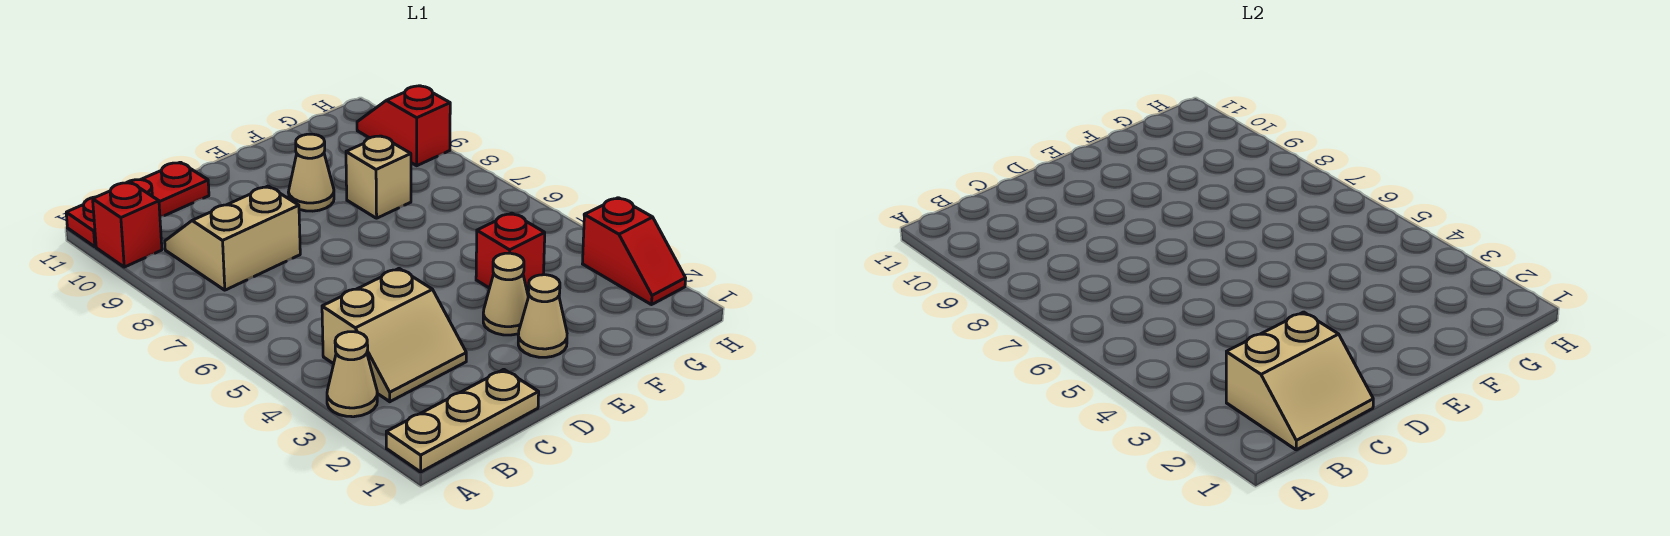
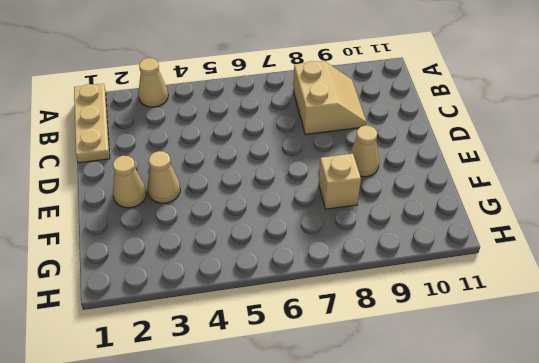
none -> red 1x1 brick [93,182,162,267]
none -> red 1x3 plate [66,162,209,247]
none -> tan 2x2 slope [322,269,466,402]

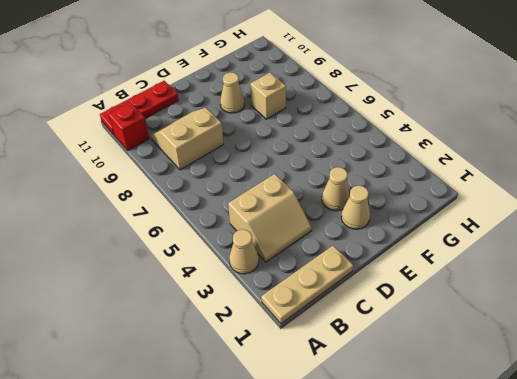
none -> red 1x1 brick [476,213,545,290]
none -> red 1x2 slope [583,198,686,305]
none -> red 1x2 slope [357,86,450,166]

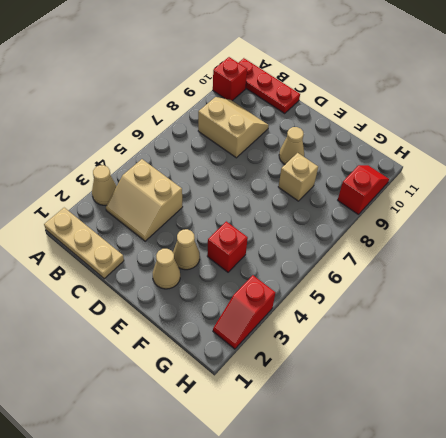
none -> tan 2x2 slope [1226,312,1373,450]

